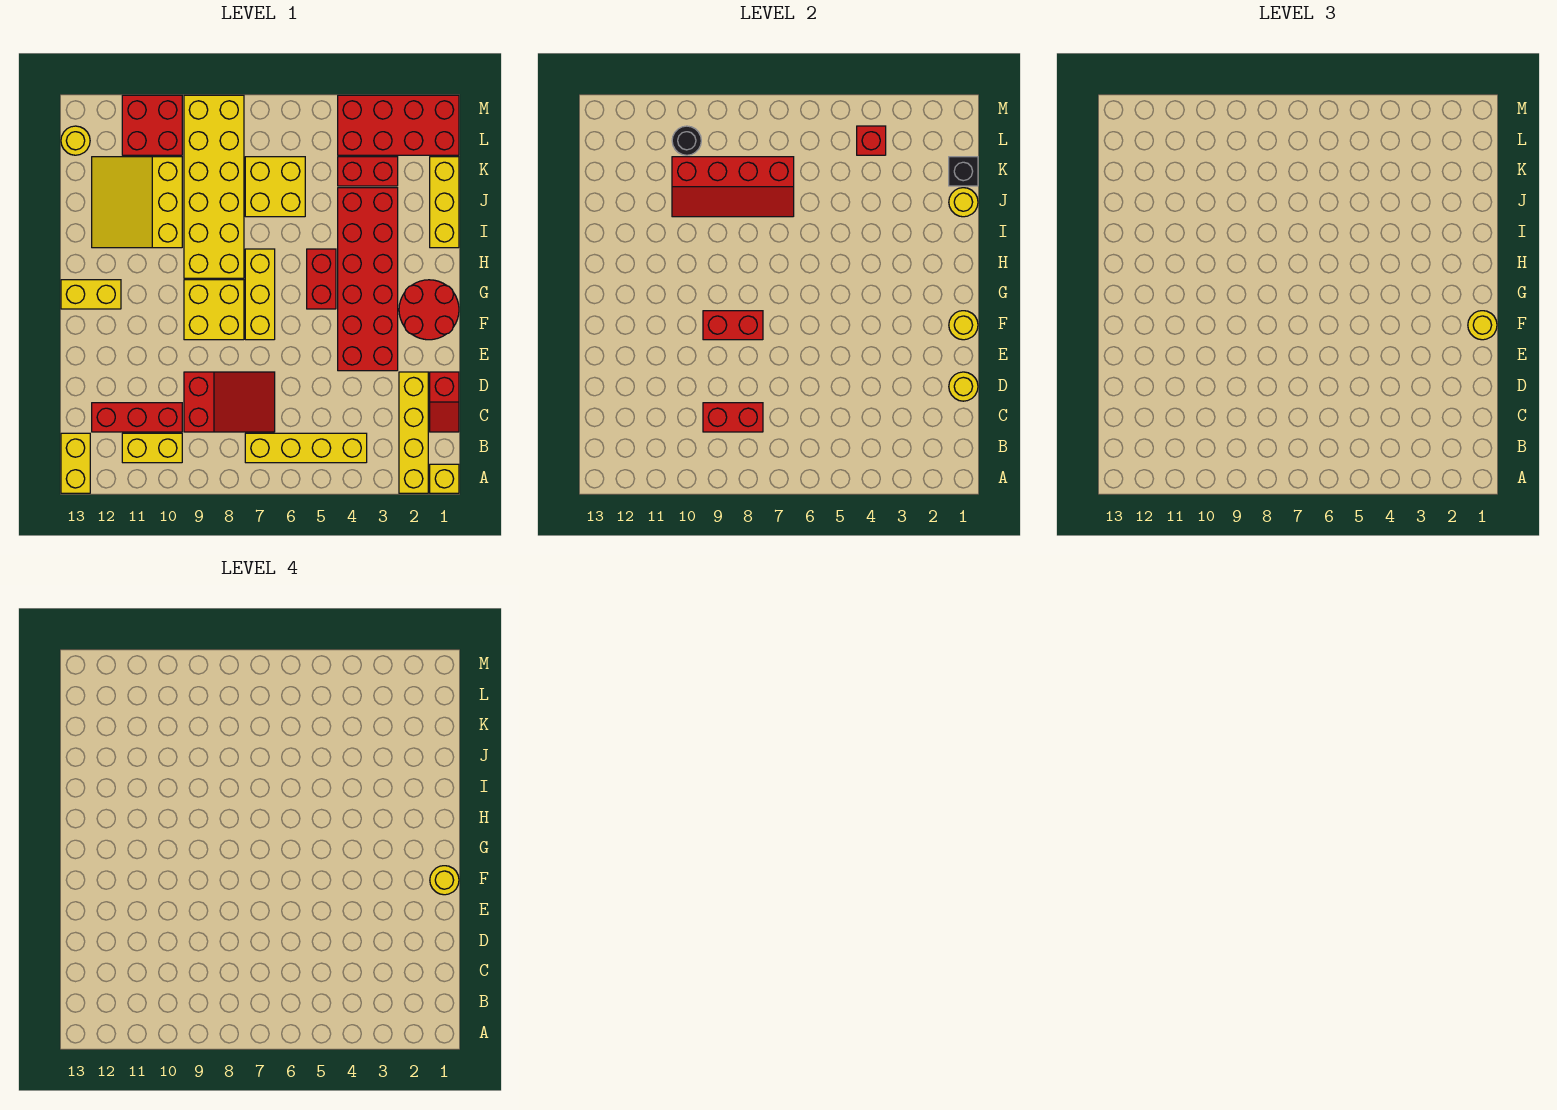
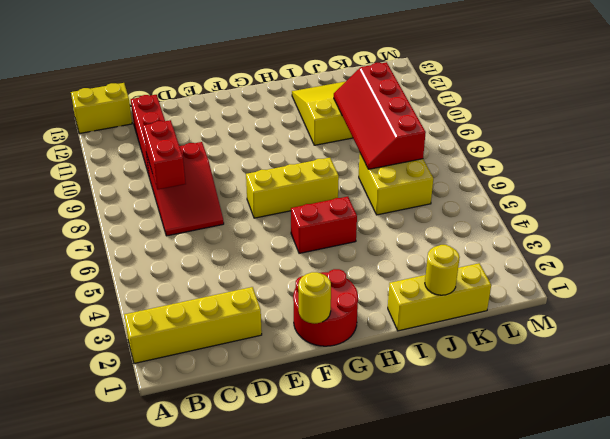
none -> yellow 1x1 brick [430,464,459,493]
none -> yellow 1x4 brick [245,433,367,463]
none -> yellow 1x2 brick [122,433,182,463]
none -> red 1x2 slope [430,372,459,432]

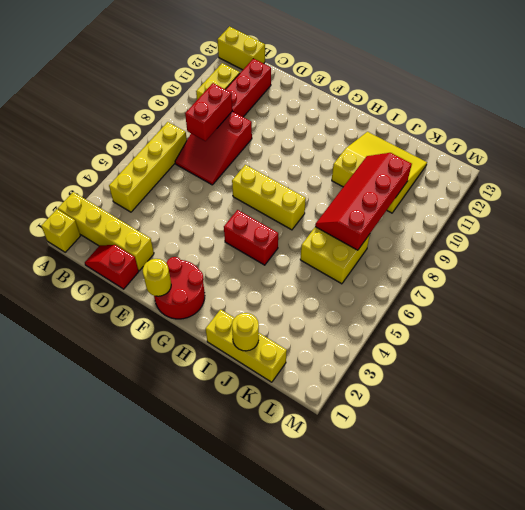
none -> red 2x6 brick [338,188,398,371]
none -> yellow 2x2 brick [184,280,244,340]
none -> yellow 1x2 brick [61,280,121,309]
none -> yellow 2x6 brick [184,95,244,278]

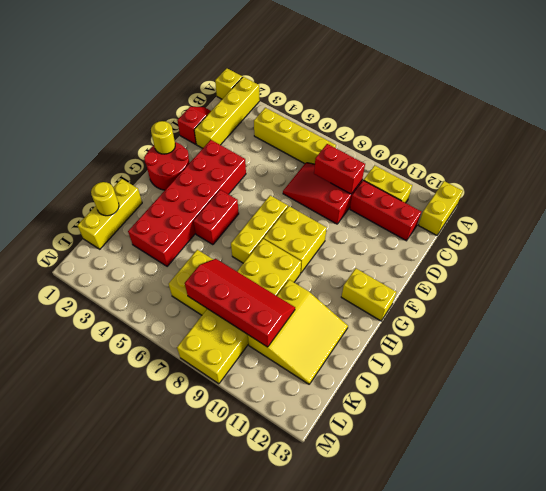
none -> red 1x2 brick [338,157,398,186]
none -> red 2x4 brick [338,95,459,155]
none -> red 2x2 brick [122,95,182,155]
none -> yellow 1x1 round brick [61,126,90,155]

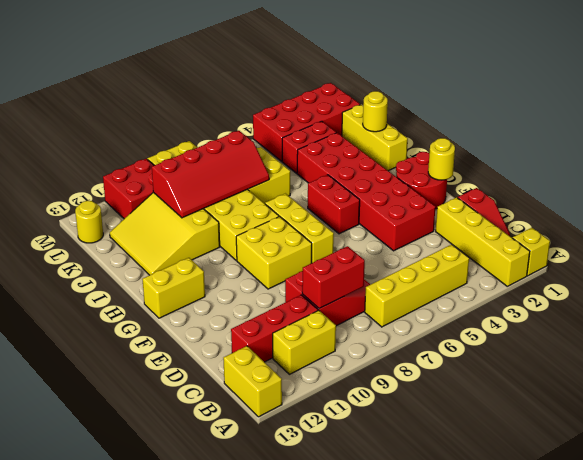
none -> yellow 1x1 round brick [949,372,978,401]
none -> red 1x2 brick [703,311,763,340]
none -> black 1x1 brick [949,157,978,186]
none -> red 1x1 brick [857,126,886,155]

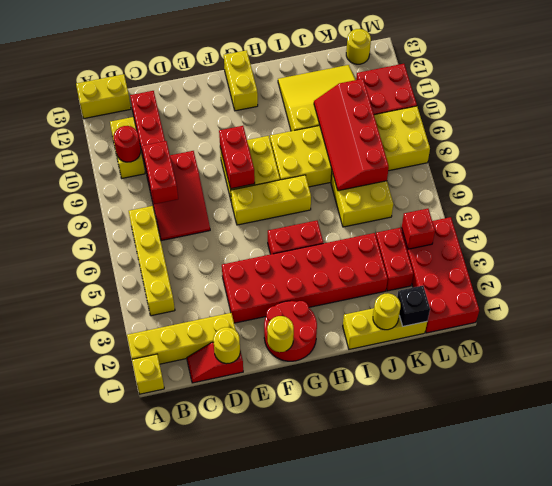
red 1x1 round brick [114,126,141,162] -> none
none -> black 1x1 round brick [672,126,701,155]
none -> yellow 1x1 round brick [1468,311,1497,340]
none -> yellow 1x1 round brick [430,866,459,895]

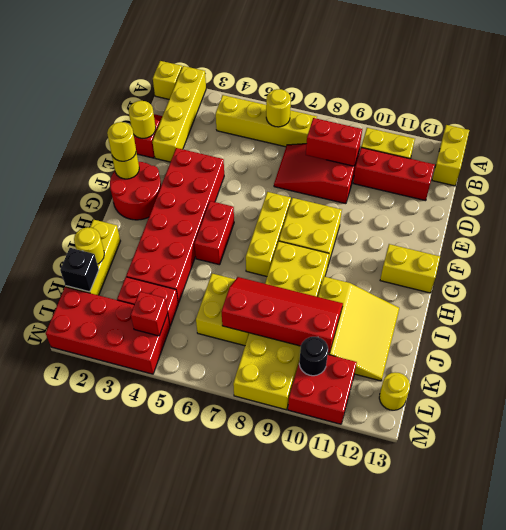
yellow 1x1 round brick [266,89,291,127] -> yellow 1x1 round brick moved to [430,866,459,895]
none -> red 1x2 brick [703,311,763,340]

